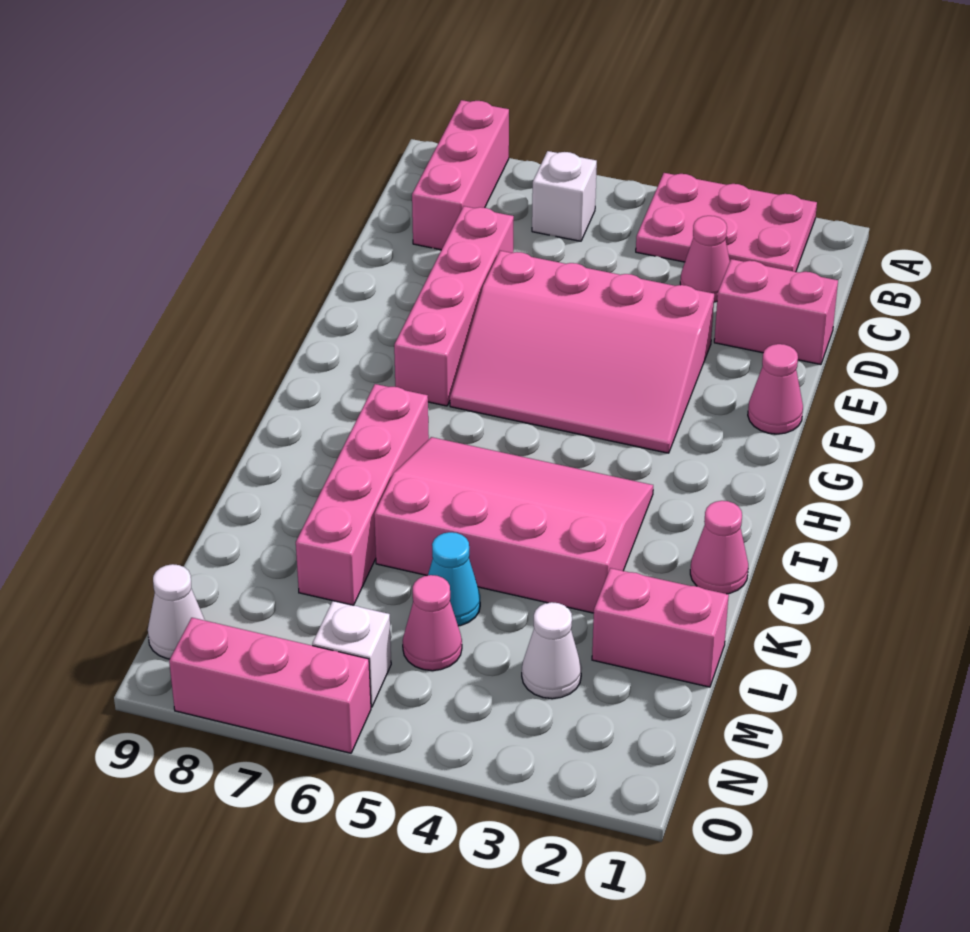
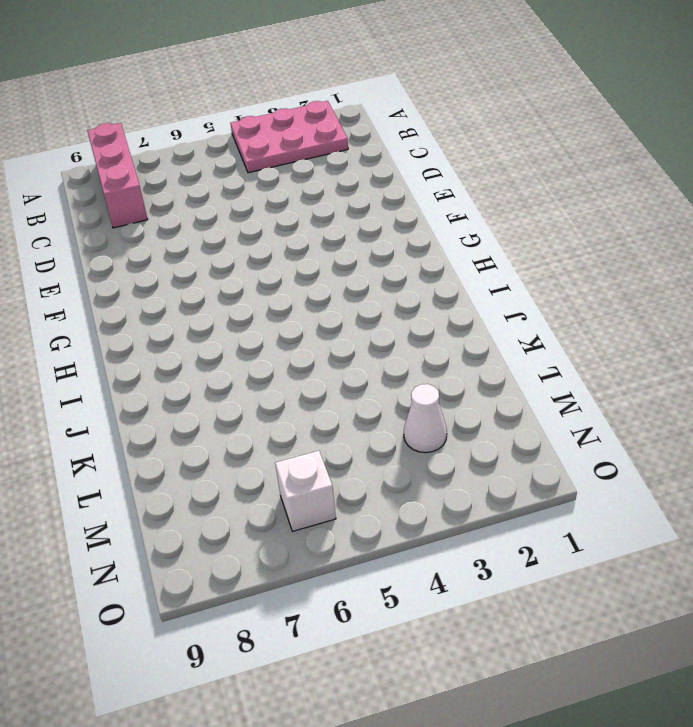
none -> white 1x1 brick [532,151,597,241]
none -> pink 1x1 cone [680,216,730,302]
none -> pink 1x2 brick [714,259,838,365]

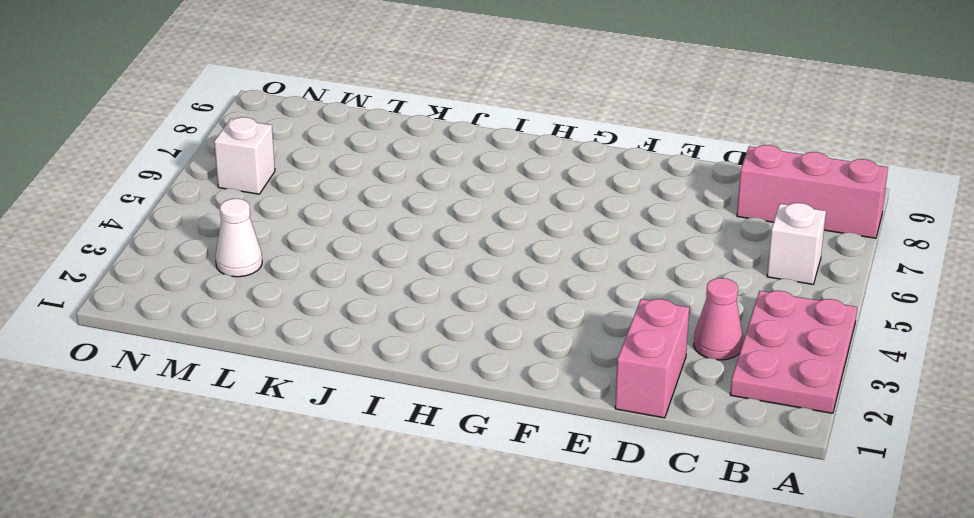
none -> pink 1x4 brick [394,206,514,406]
none -> pink 3x4 slope [450,251,714,453]
none -> pink 1x1 cone [748,344,803,434]

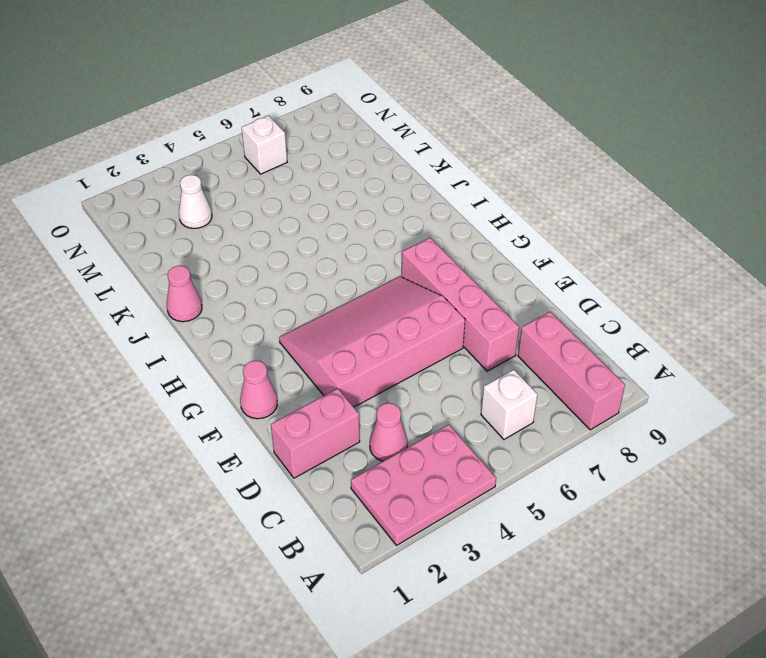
none -> pink 3x4 slope [374,437,653,613]
none -> pink 1x4 brick [296,384,429,605]
none -> pink 1x2 brick [592,568,729,687]

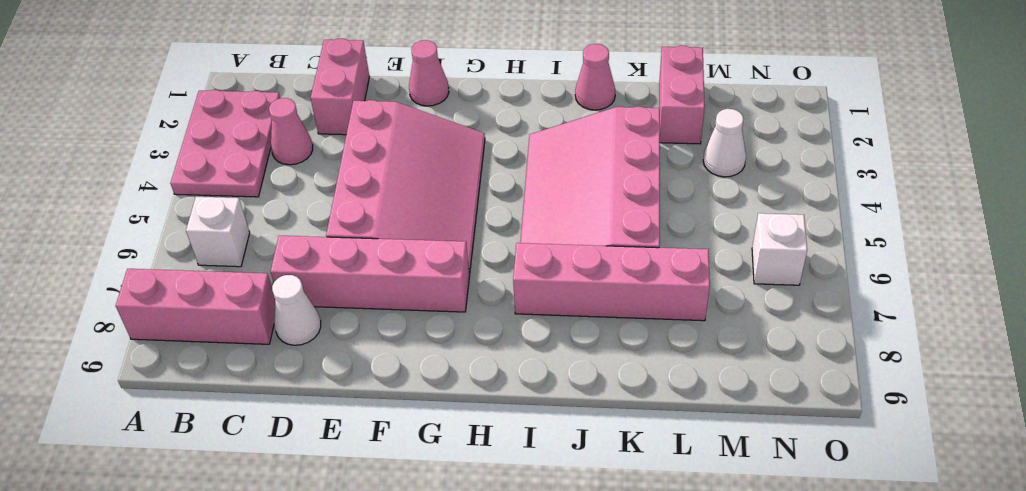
white 1x1 cone [272,275,321,345] -> white 1x1 cone moved to [148,564,205,659]
none -> cyan 1x1 cone [428,532,480,626]
none -> pink 1x1 cone [403,575,462,671]
none -> pink 1x3 brick [169,618,371,753]

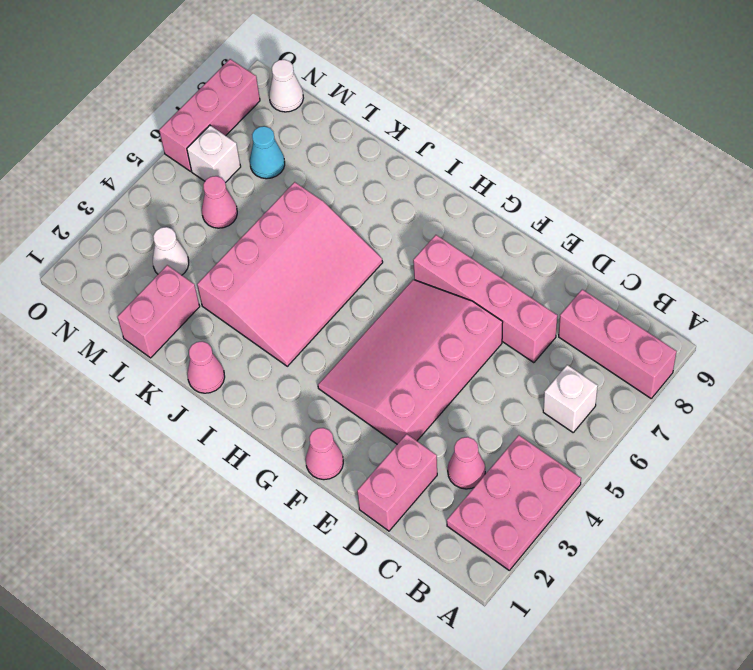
cyan 1x1 cone [250,126,285,179] -> cyan 1x1 cone moved to [428,532,480,626]
none -> pink 1x4 brick [296,384,429,605]

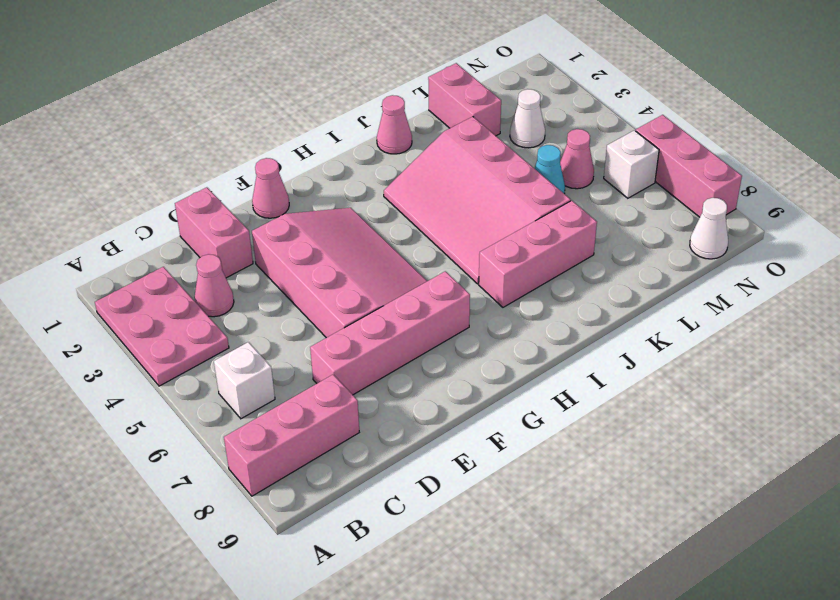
pink 1x3 brick [479,201,597,307] -> pink 1x4 brick [296,384,429,605]

